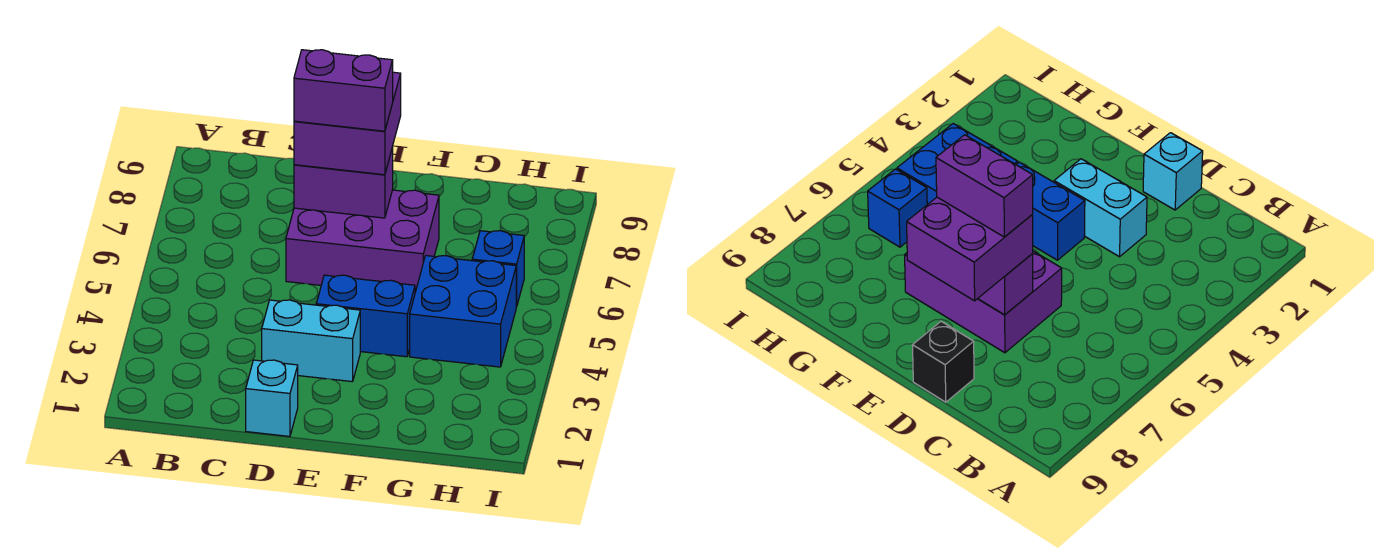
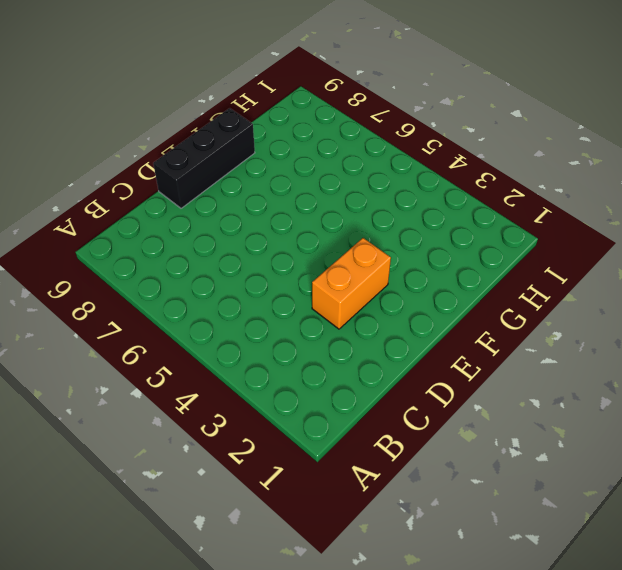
orange 1x2 brick [312,238,391,329] -> cyan 1x2 brick [262,300,360,382]
black 1x3 brick [153,108,255,208] -> black 1x1 brick [913,322,974,402]
none -> cyan 1x1 brick [246,360,298,436]
none -> purple 2x3 brick [286,190,439,292]

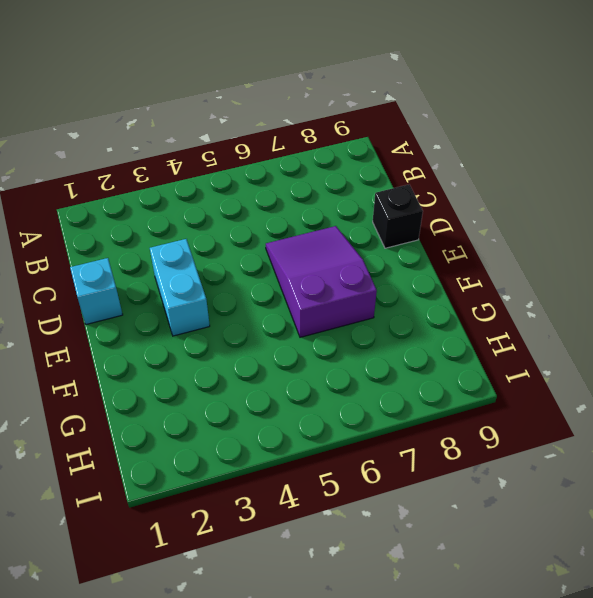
purple 2x3 slope [266,226,377,337] -> purple 2x3 brick [286,190,439,292]
none -> blue 1x2 brick [316,275,415,357]
none -> blue 2x2 brick [410,256,516,367]

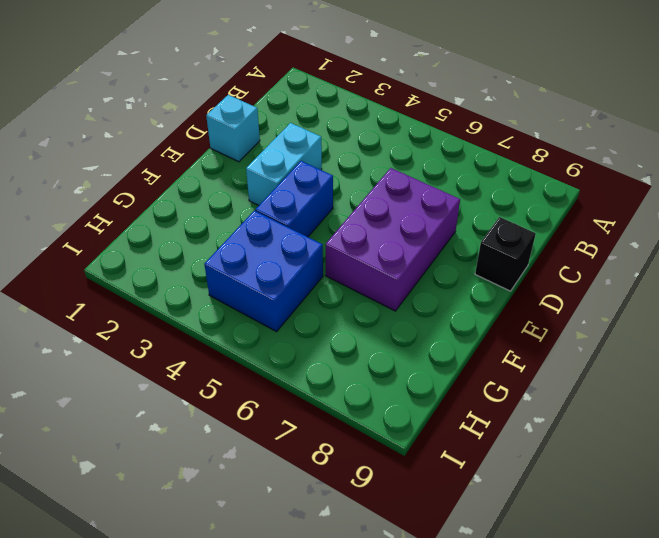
none -> blue 1x1 brick [472,231,524,307]
none -> purple 1x2 brick [294,147,393,218]

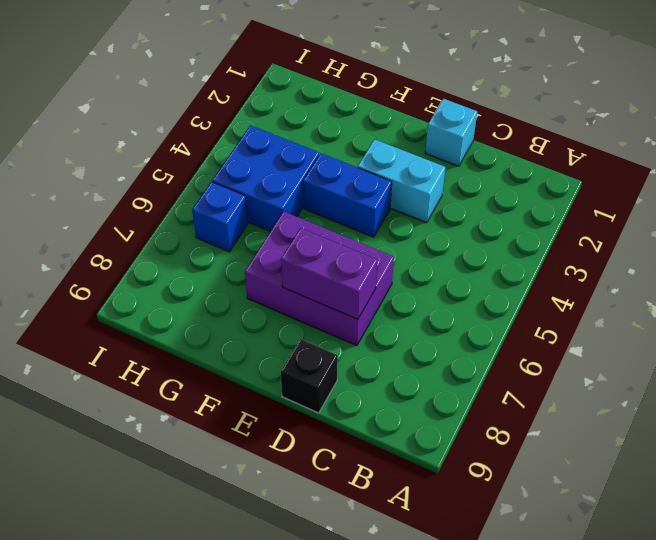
none -> purple 2x2 brick [294,72,401,175]
none -> purple 1x2 brick [294,50,393,131]

